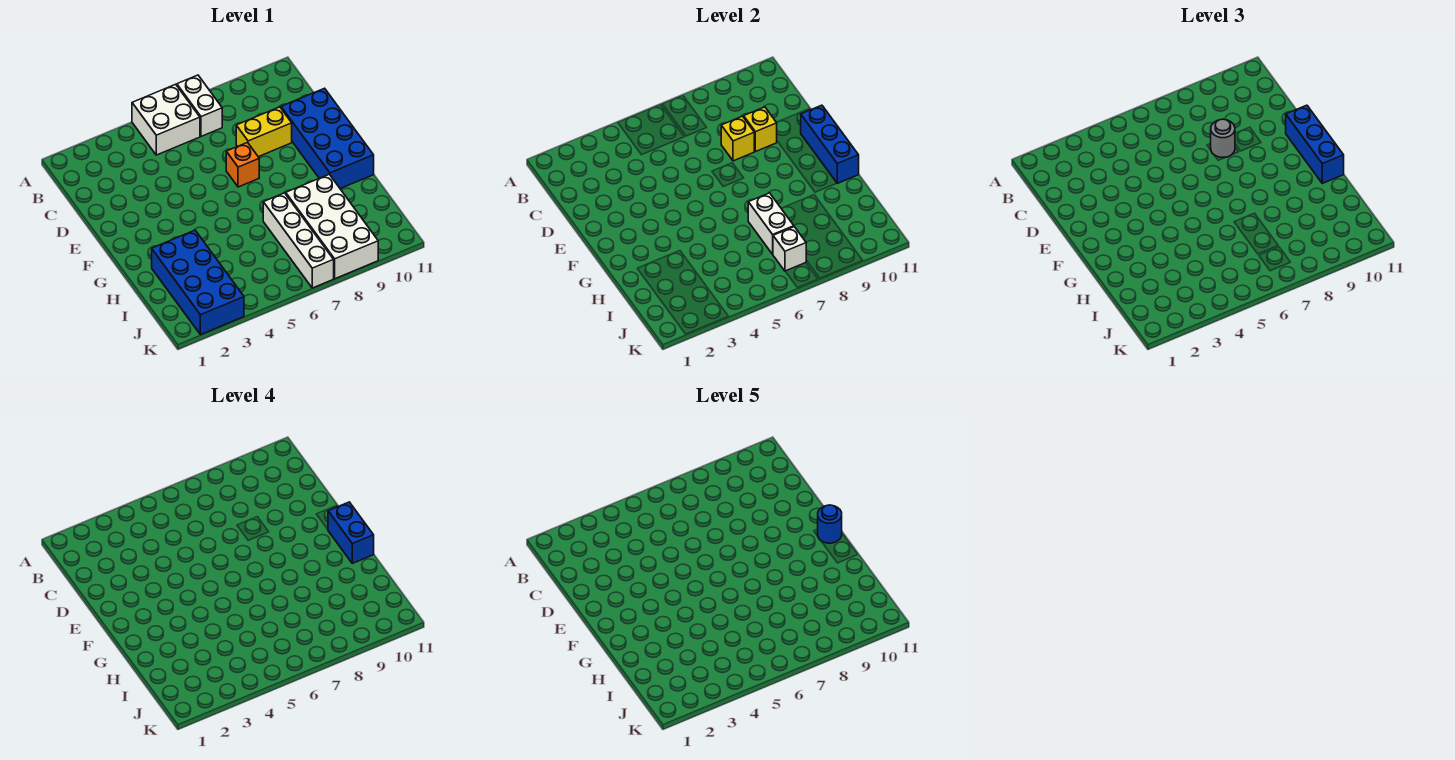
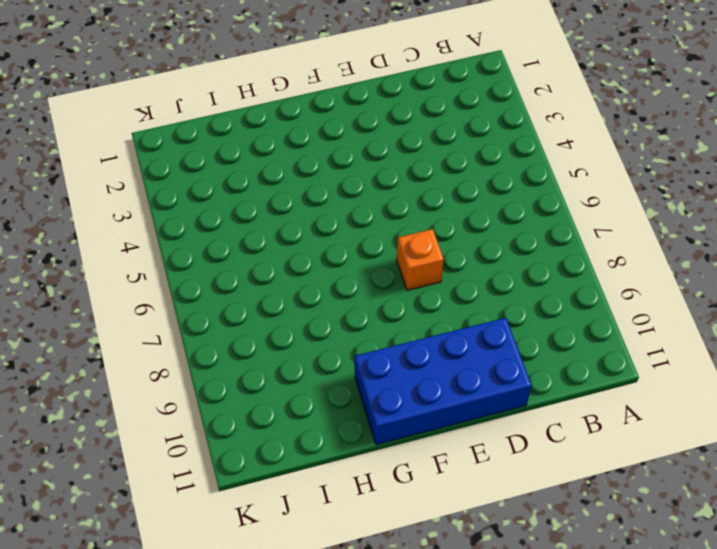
none -> white 2x2 brick [132,84,200,155]
none -> white 1x2 brick [177,75,222,136]
none -> yellow 1x2 brick [236,107,292,157]

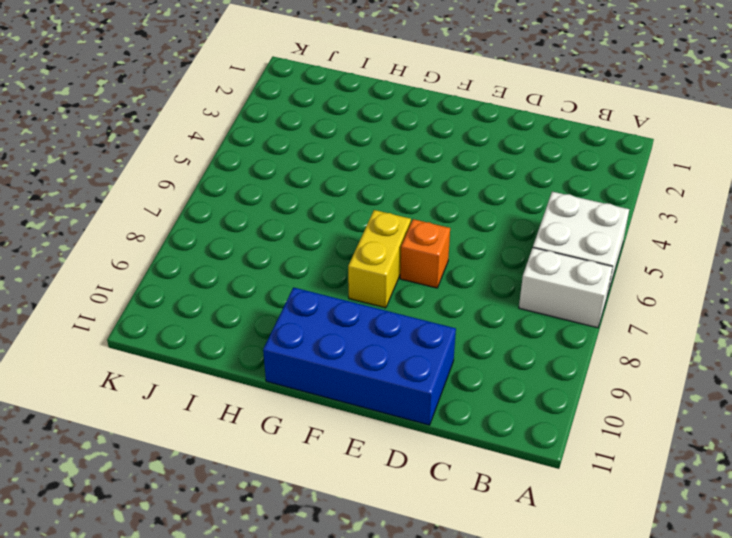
yellow 1x2 brick [348,210,411,308] -> yellow 1x2 brick moved to [236,107,292,157]
none -> blue 2x4 brick [152,230,244,335]
none -> white 1x4 brick [263,193,334,288]
none -> white 2x4 brick [286,174,378,279]

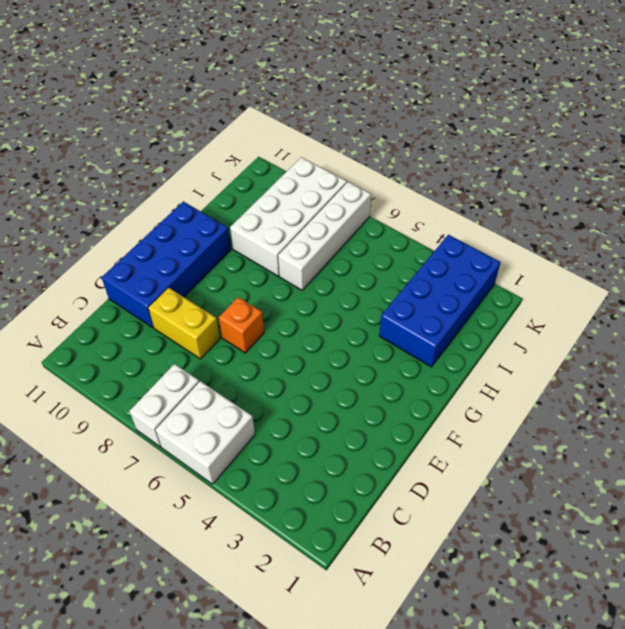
none -> yellow 1x1 brick [721,116,754,161]
none -> yellow 1x1 brick [744,107,777,152]
none -> blue 1x3 brick [801,105,859,183]

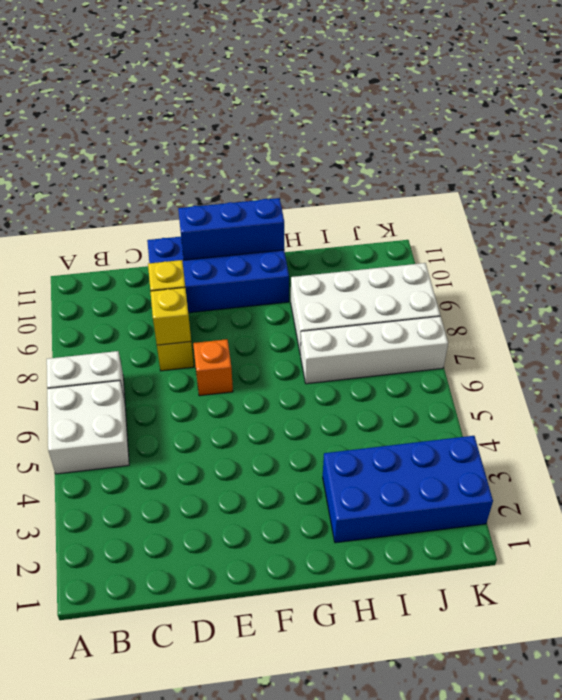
none -> white 1x2 brick [748,193,794,254]
none -> white 1x1 brick [773,227,806,271]
none -> grey 1x1 round brick [1211,119,1235,157]

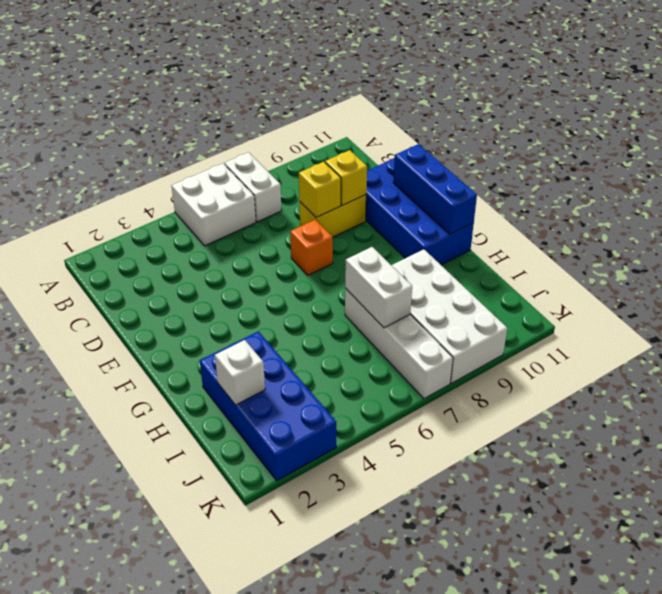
white 1x1 brick [215,340,265,405] -> white 1x1 brick moved to [773,227,806,271]
none -> grey 1x1 round brick [1211,119,1235,157]
none -> blue 1x3 brick [1286,105,1344,183]
none -> blue 1x2 brick [328,502,374,563]

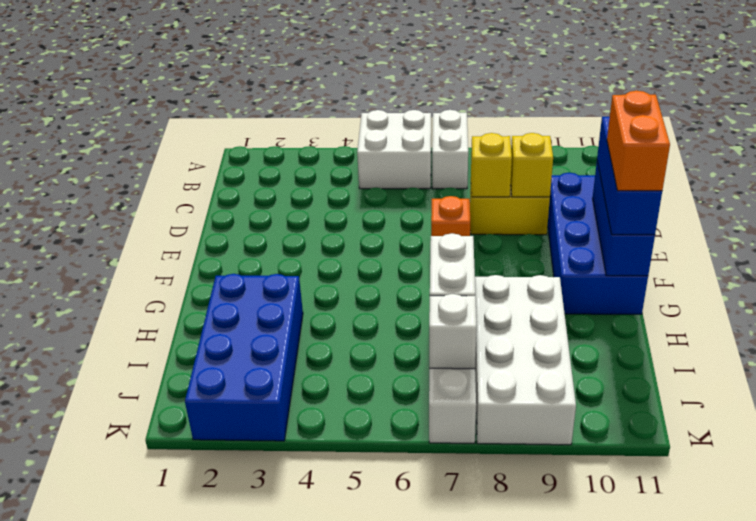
orange 1x2 brick [607,91,670,191] -> blue 1x2 brick [328,502,374,563]
none -> grey 1x1 round brick [1211,119,1235,157]
none -> blue 1x1 round brick [818,505,842,543]

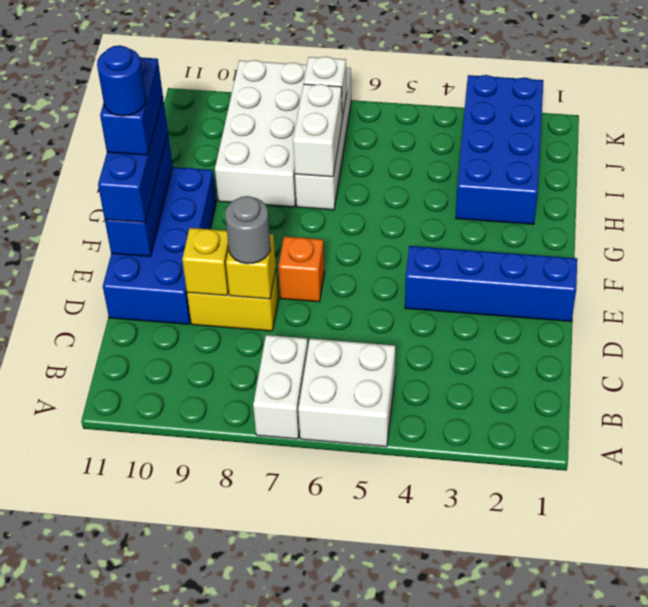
blue 1x4 brick [405,246,577,321] -> none

